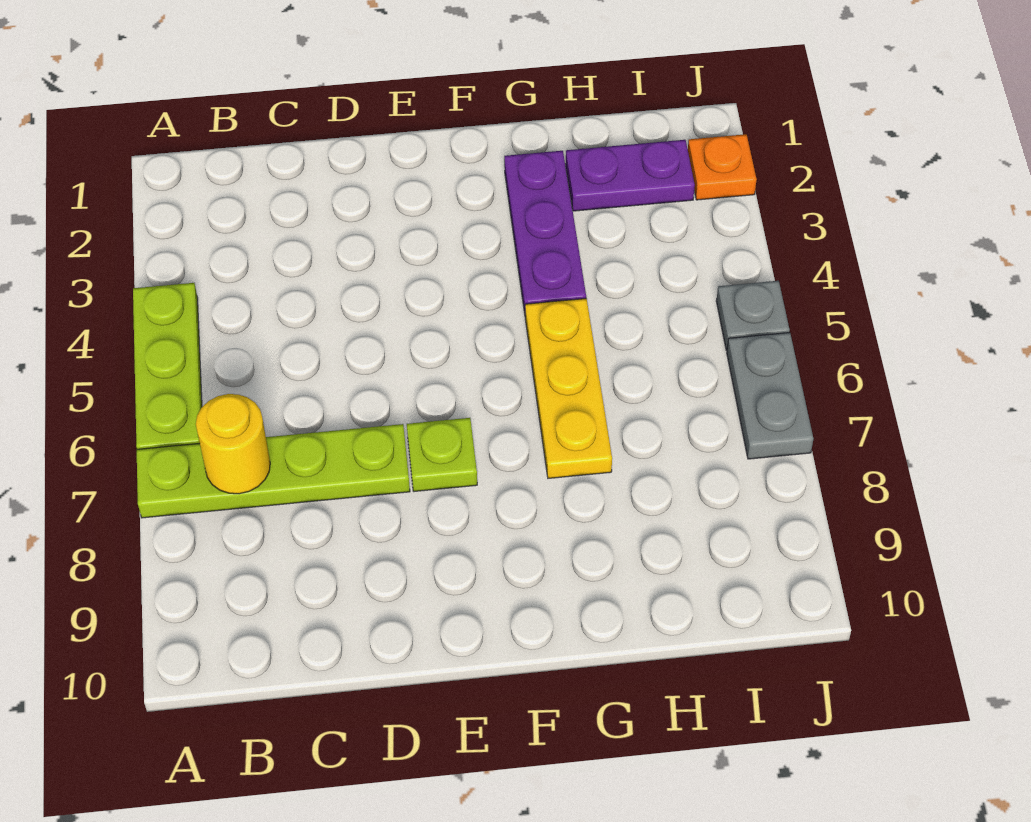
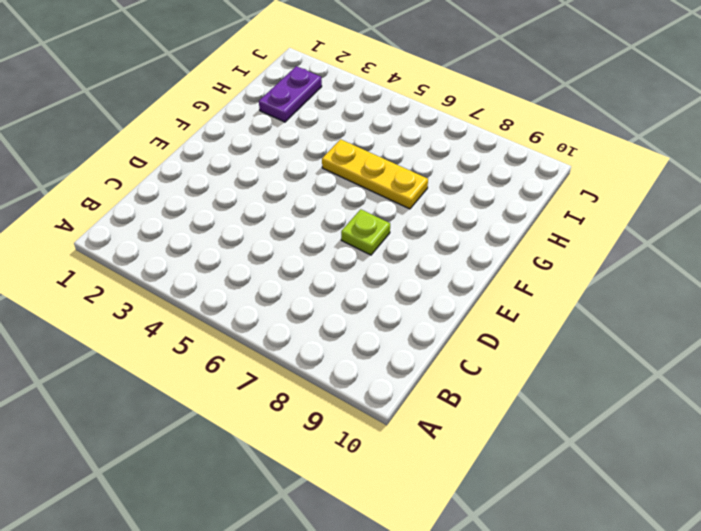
none -> lime 1x3 plate [133,283,202,449]
none -> lime 1x4 plate [137,424,410,518]

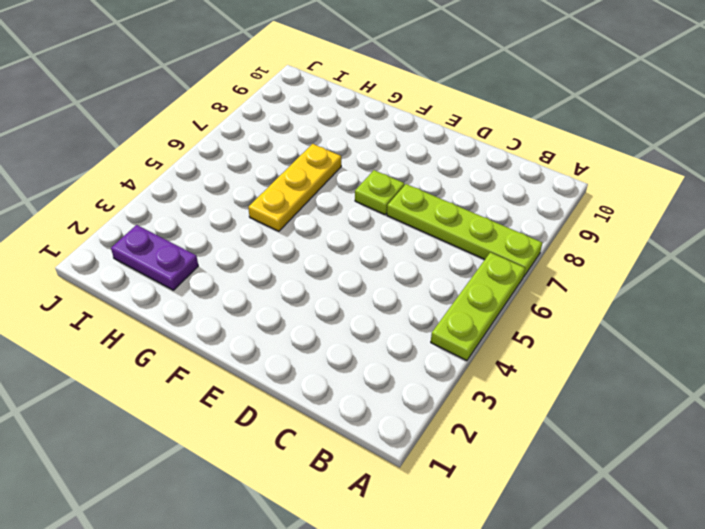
none -> purple 1x3 plate [504,151,586,313]
none -> orange 1x1 plate [688,134,757,200]

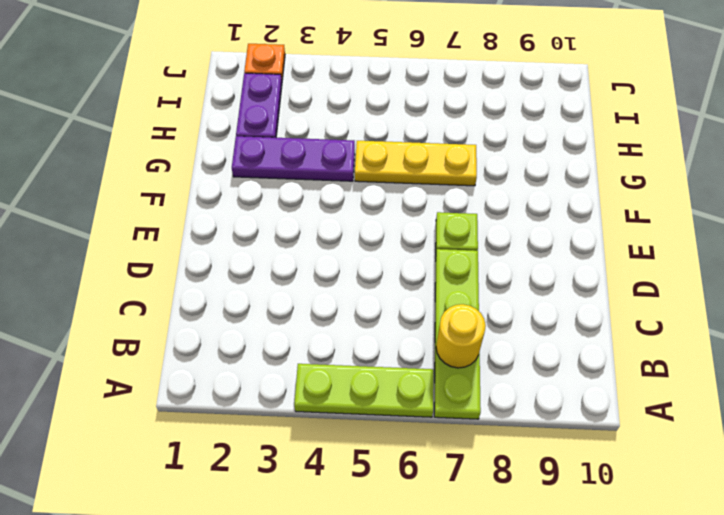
none -> grey 1x1 plate [716,281,790,351]
none -> grey 1x2 plate [727,333,813,459]

